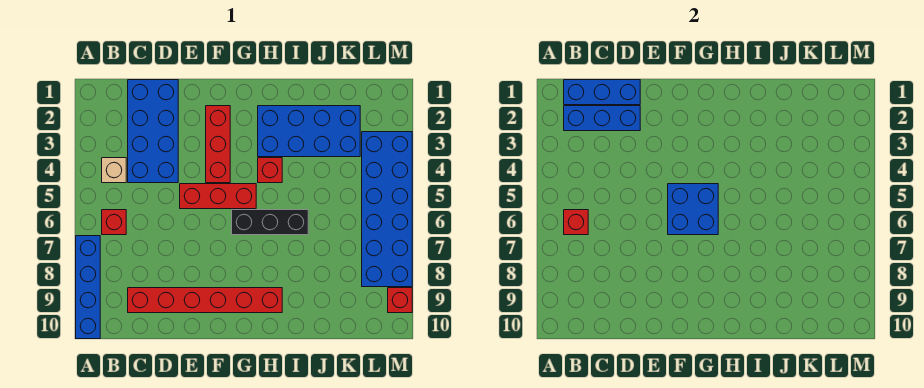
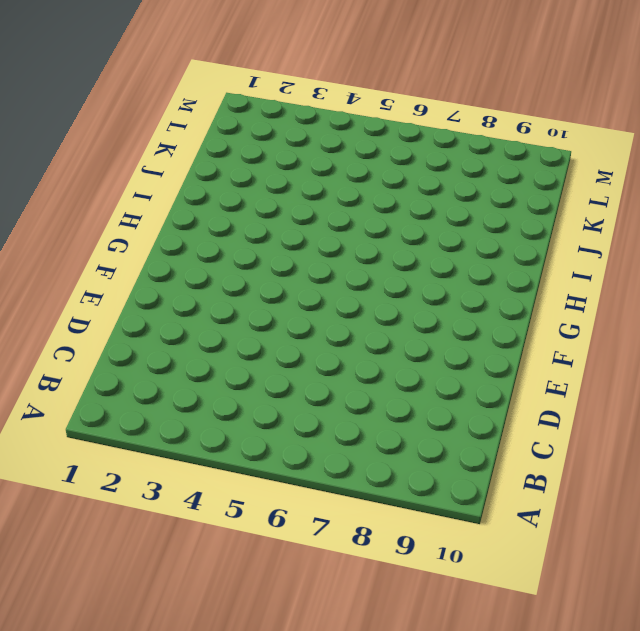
none -> blue 1x4 brick [76,236,100,339]
none -> tan 1x1 brick [102,158,126,183]
none -> red 1x1 brick [102,210,126,235]

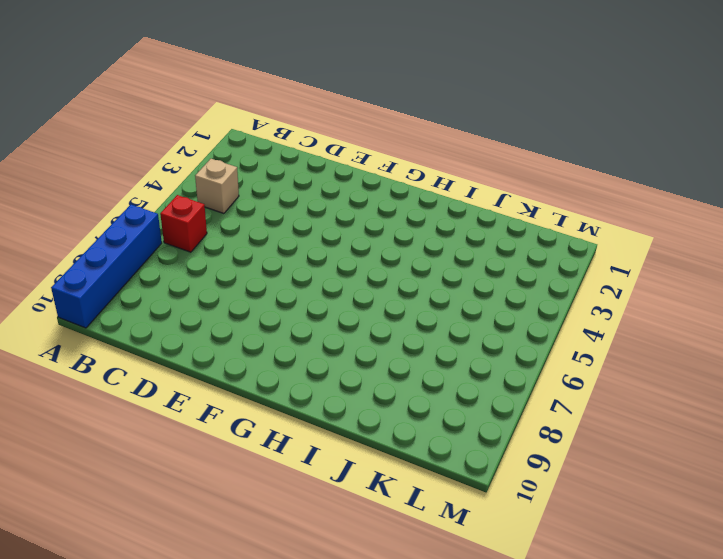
none -> blue 2x4 brick [128,80,178,183]
none -> red 1x6 brick [128,288,282,313]
none -> red 1x3 brick [180,184,256,209]

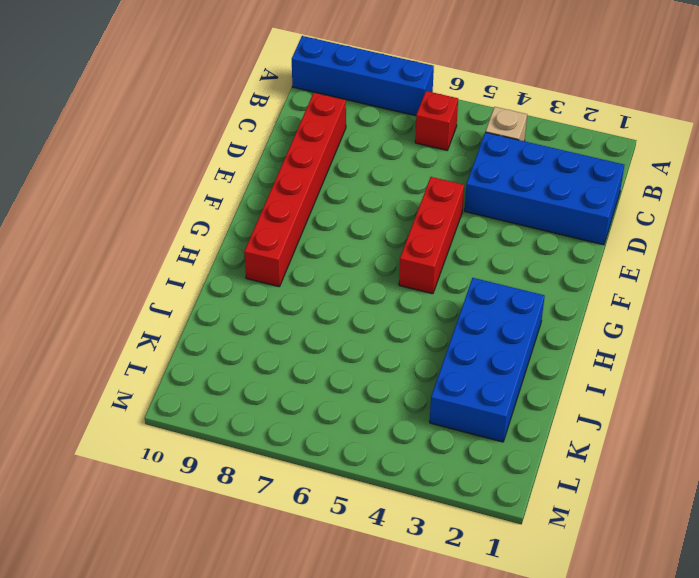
none -> red 1x3 brick [206,106,230,183]
none -> black 1x3 brick [232,210,308,235]
none -> red 1x1 brick [258,158,282,183]

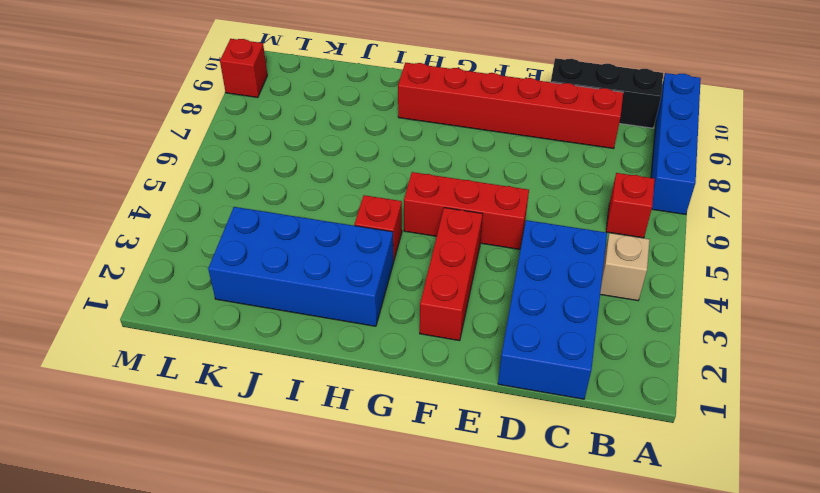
black 1x3 brick [551,58,663,128] -> black 1x3 brick moved to [232,210,308,235]
none -> blue 2x6 brick [362,132,412,287]
none -> blue 1x3 brick [564,80,640,105]
none -> blue 1x3 brick [564,106,640,131]

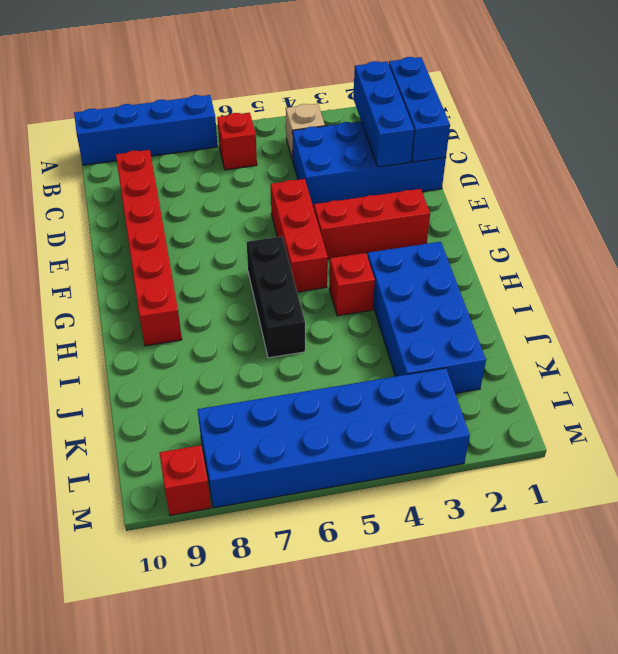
none -> red 1x1 brick [564,210,588,235]
none -> blue 2x2 brick [668,184,718,235]

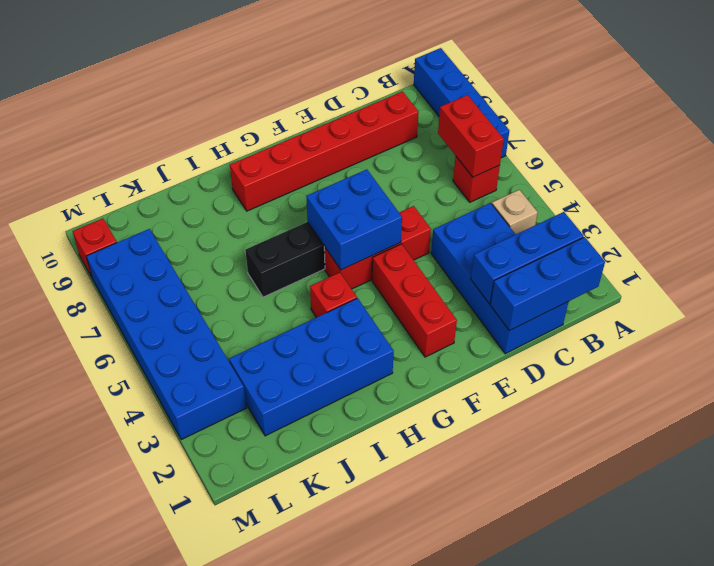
red 1x2 brick [438,95,504,177] -> red 1x1 brick [564,210,588,235]

